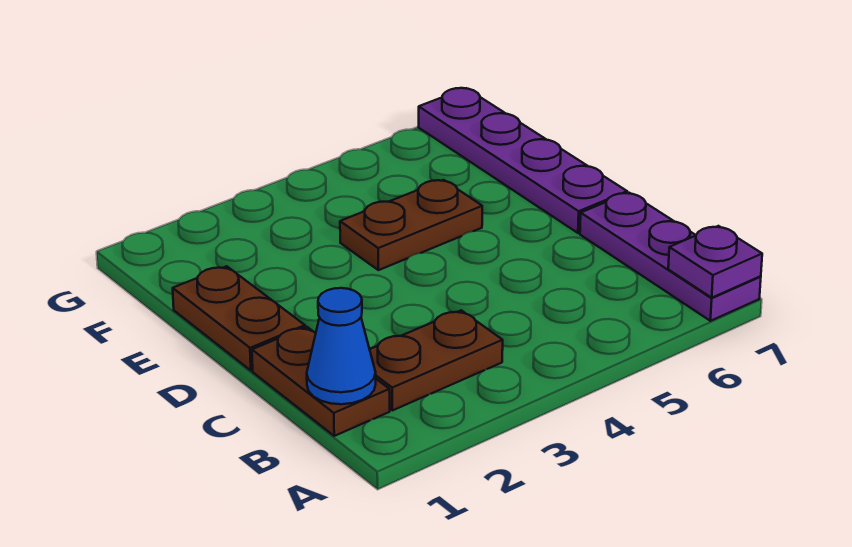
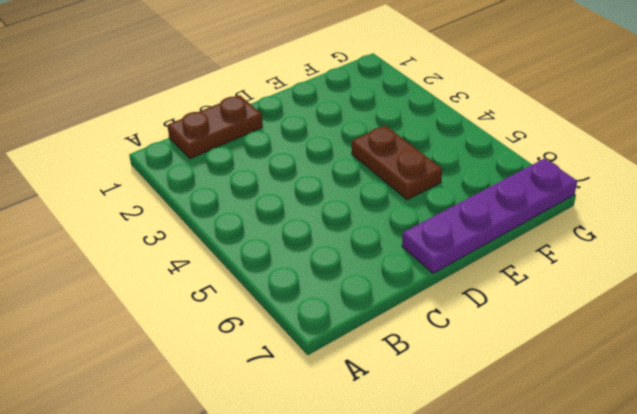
none -> purple 1x3 plate [580,193,761,321]
none -> brown 1x2 plate [370,310,503,410]

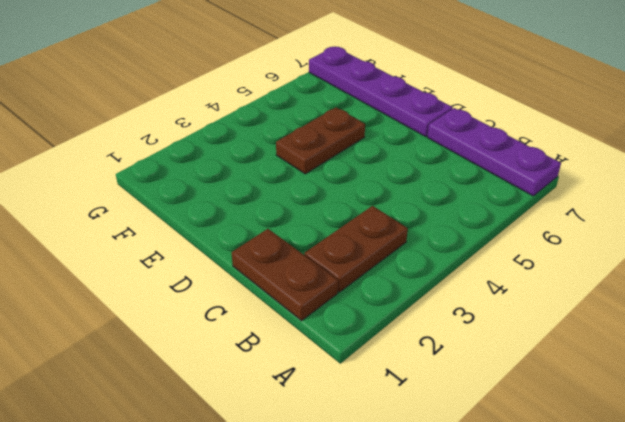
none -> brown 1x2 plate [173,266,305,370]
none -> purple 1x1 plate [668,226,762,298]

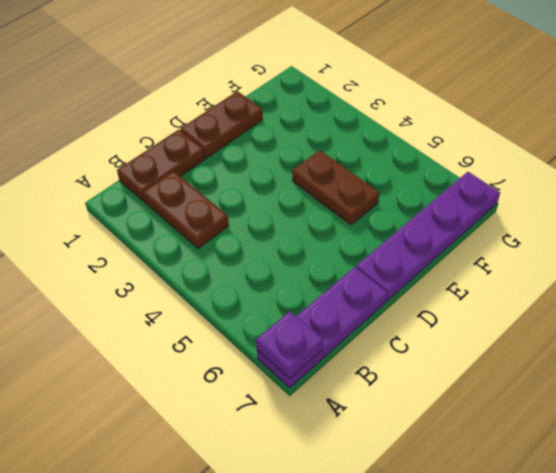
none -> blue 1x1 cone [307,288,376,404]

